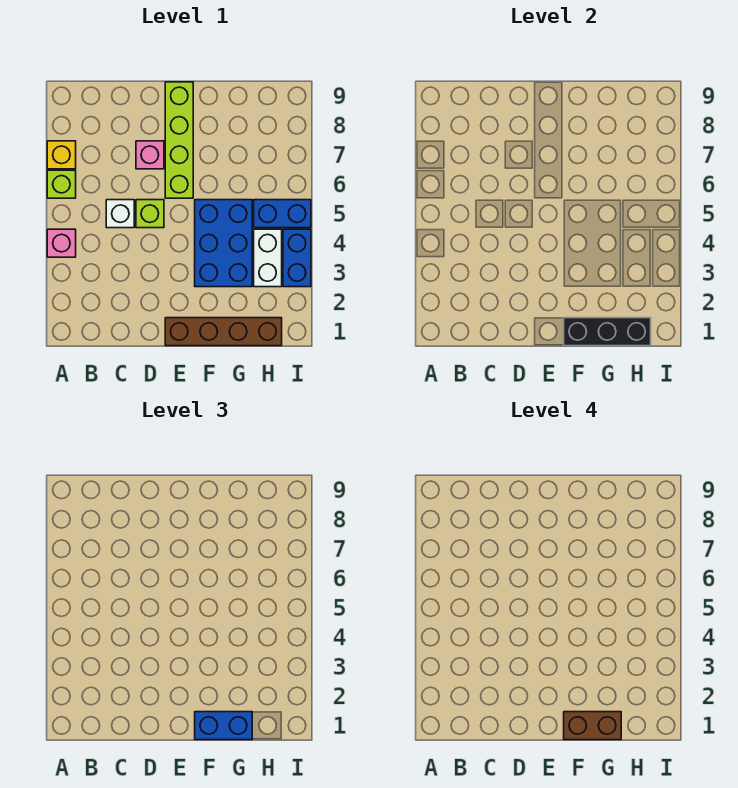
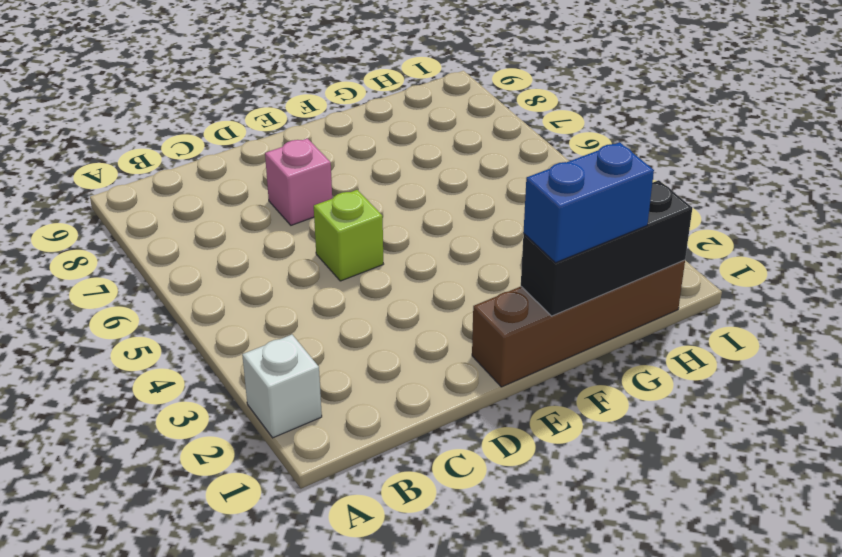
white 1x1 brick [242,335,322,438] -> white 1x1 brick moved to [106,200,134,228]
none -> pink 1x1 brick [47,229,76,257]
none -> lime 1x1 brick [47,170,76,198]
none -> yellow 1x1 brick [47,141,76,169]

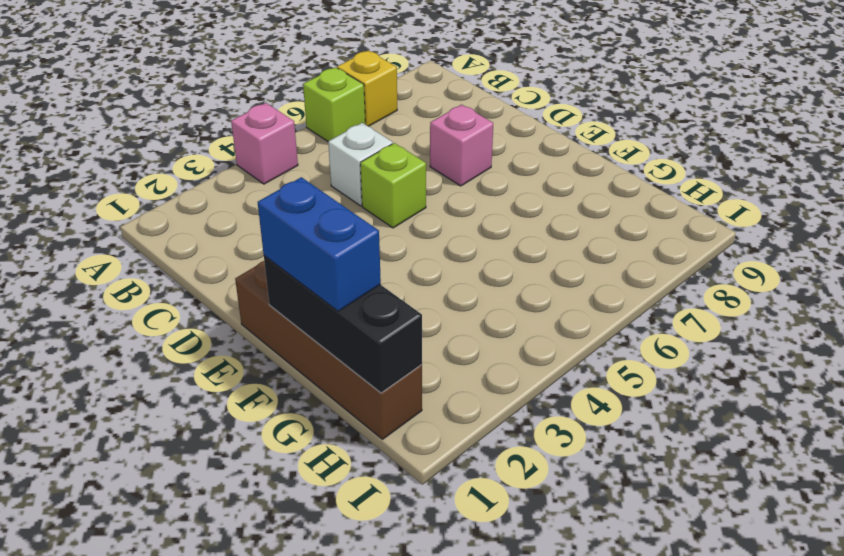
none -> lime 1x4 brick [165,82,193,198]
none -> blue 2x3 brick [195,200,252,287]
none -> white 1x2 brick [254,229,282,287]

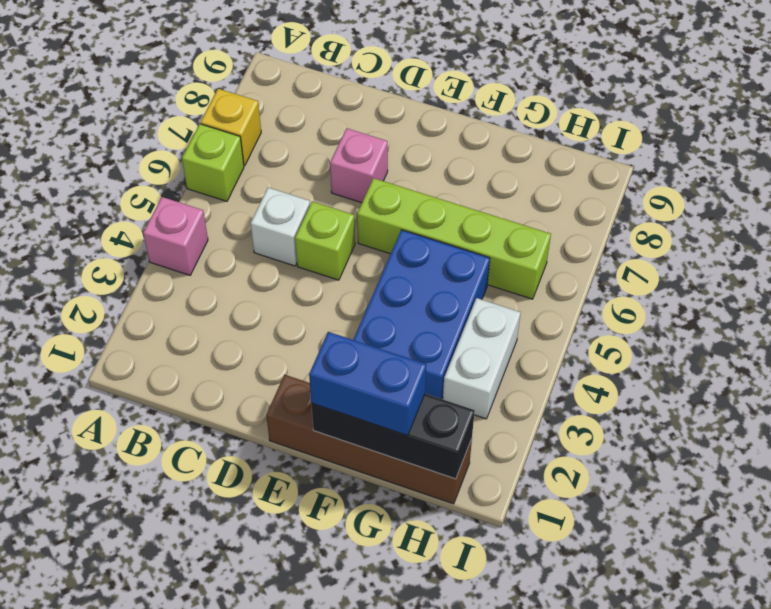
lime 1x4 brick [357,178,551,299] -> lime 1x4 brick turned to [165,82,193,198]
none -> blue 1x2 brick [254,200,311,228]
none -> blue 1x2 brick [283,229,311,287]
none -> brown 1x2 brick [564,712,621,740]

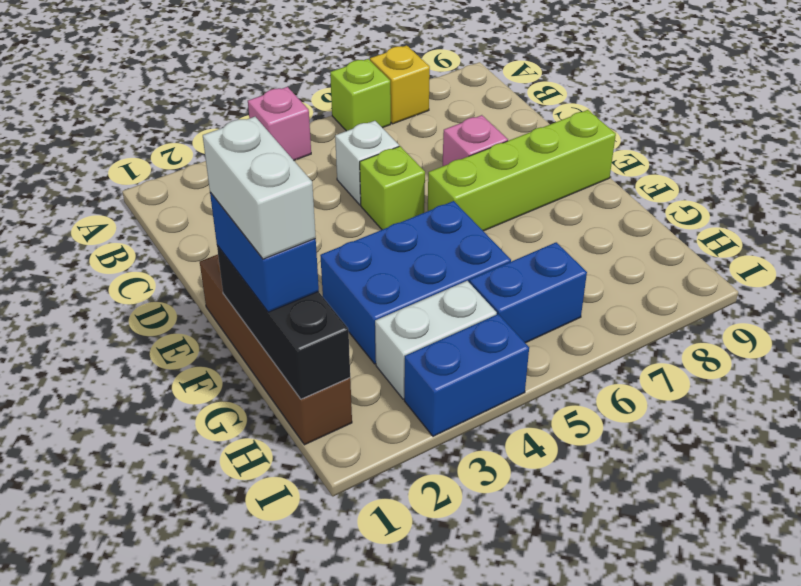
white 1x2 brick [203,117,316,259] -> brown 1x2 brick [564,712,621,740]
blue 1x2 brick [469,242,587,343] -> blue 1x2 brick turned to [254,200,311,228]

